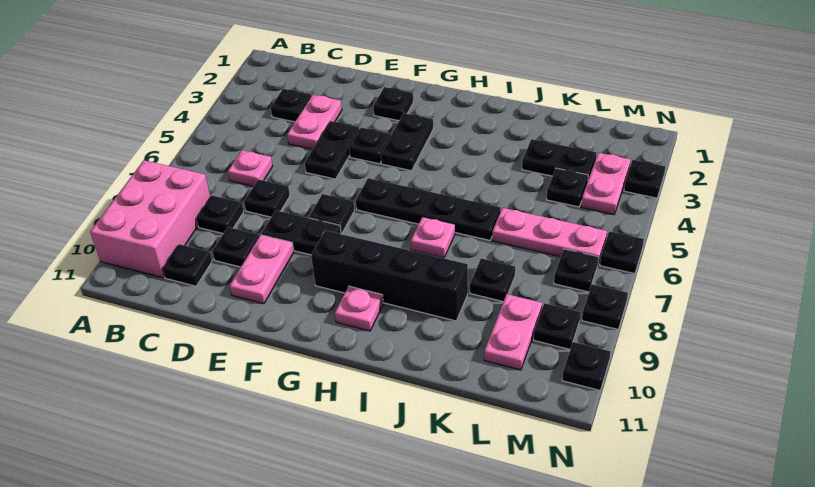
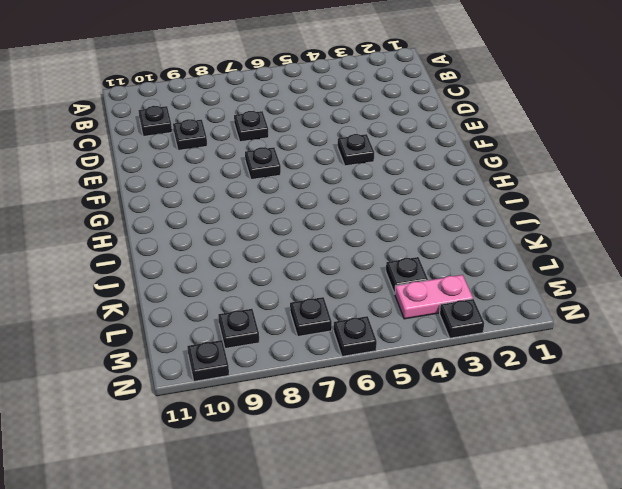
none -> pink 2x3 brick [90,160,210,278]
none -> black 1x1 plate [270,89,311,122]
none -> pink 1x1 plate [228,150,273,186]
none -> black 1x1 plate [196,195,244,233]

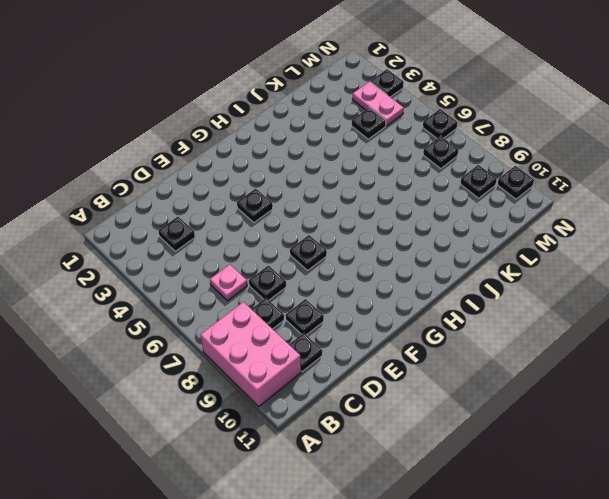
none -> pink 1x2 plate [287,95,342,149]
none -> black 1x2 plate [305,121,360,179]
none -> black 1x2 plate [261,210,341,255]
none -> pink 1x2 plate [229,235,294,304]

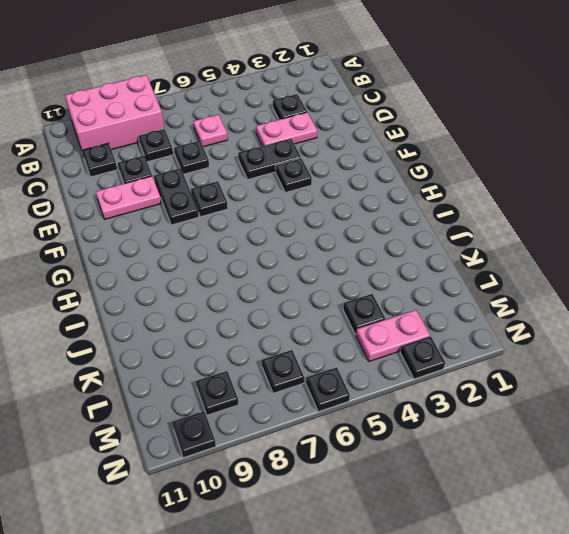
none -> black 1x1 plate [373,87,413,121]
none -> black 1x2 plate [381,113,433,171]
none -> black 1x4 plate [356,178,501,240]
none -> black 1x4 brick [311,230,468,321]

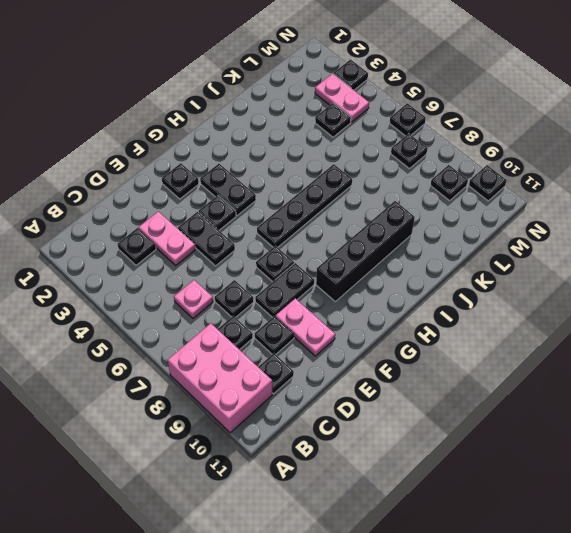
none -> pink 1x1 plate [335,286,383,331]
none -> pink 1x1 plate [411,217,455,258]
none -> black 1x2 plate [522,139,596,179]
none -> pink 1x3 plate [492,208,607,263]

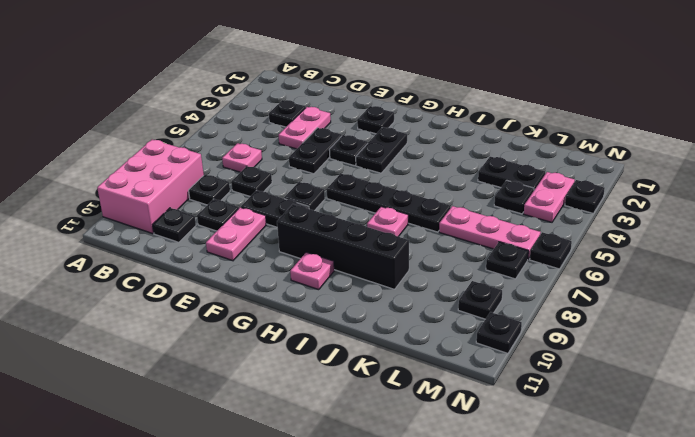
none -> black 1x1 plate [470,258,515,302]
none -> pink 1x2 plate [484,294,542,370]
none -> black 1x1 plate [582,284,628,329]

